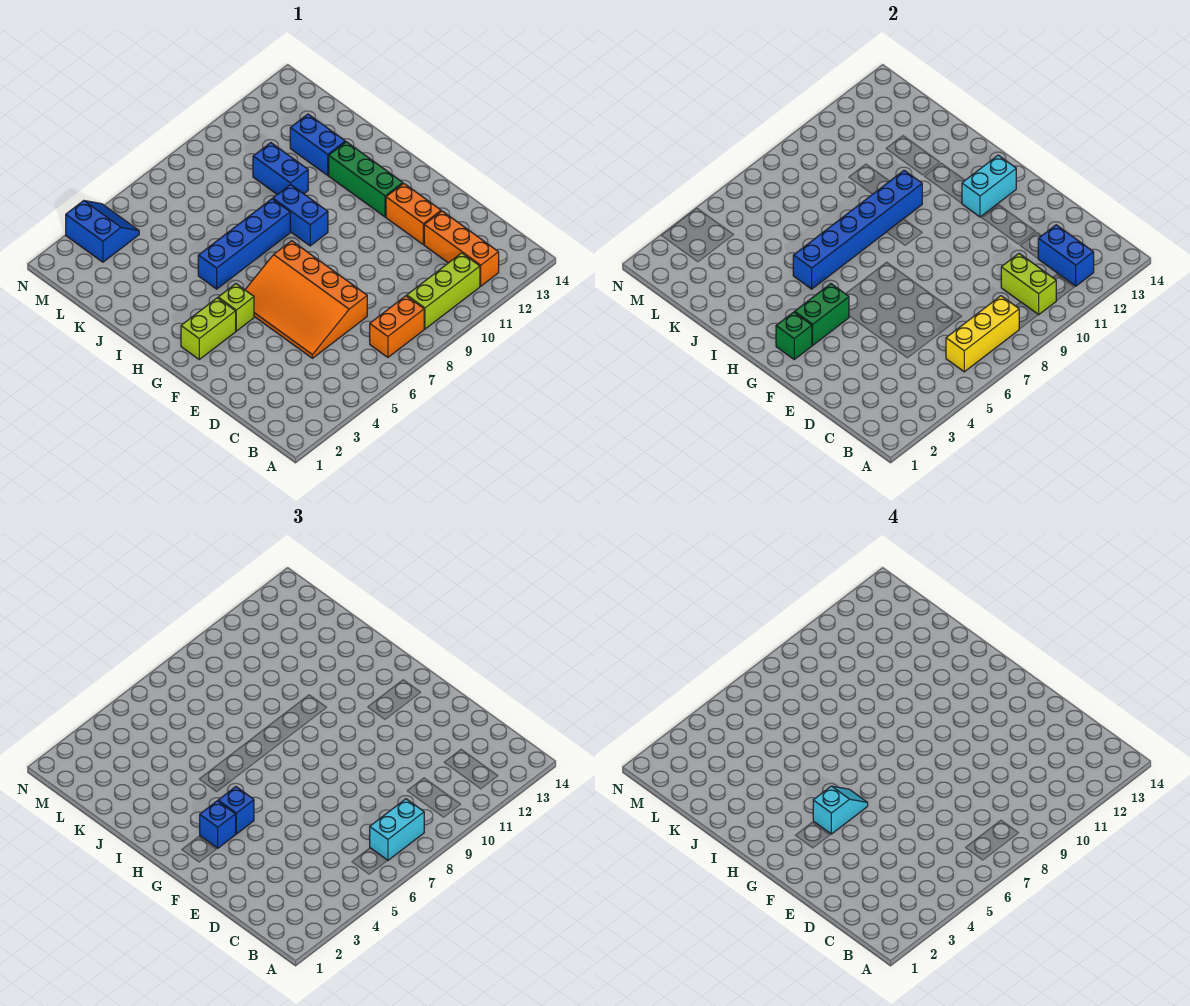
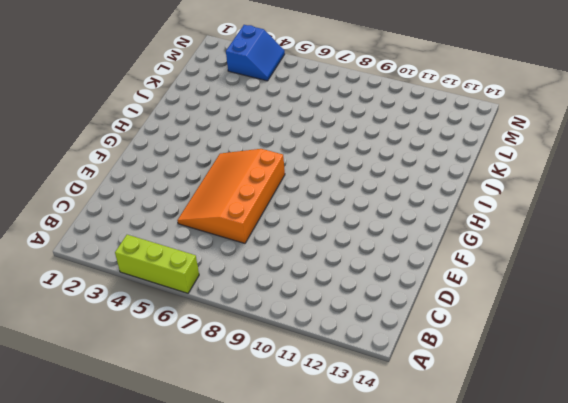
lime 1x3 brick [115,235,199,293] -> lime 1x3 brick moved to [407,253,480,329]
none -> orange 1x2 brick [370,296,424,357]
none -> orange 1x3 brick [424,211,499,286]
none -> orange 1x2 brick [386,183,441,245]

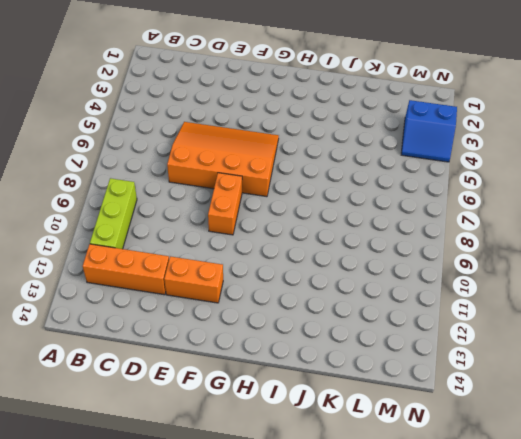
orange 1x2 brick [208,173,242,235] -> orange 1x2 brick moved to [370,296,424,357]
none -> lime 1x2 brick [181,298,236,359]
none -> lime 1x1 brick [218,284,254,331]
none -> green 1x3 brick [329,142,403,217]

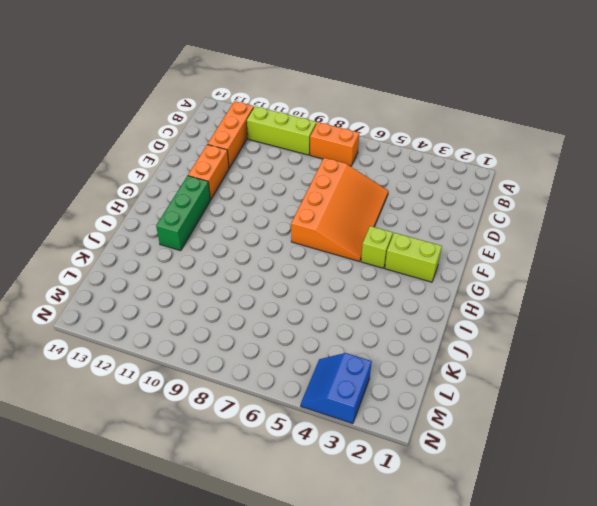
none -> blue 1x2 brick [273,184,328,246]
none -> blue 1x4 brick [198,199,290,289]
none -> blue 1x2 brick [253,143,308,194]

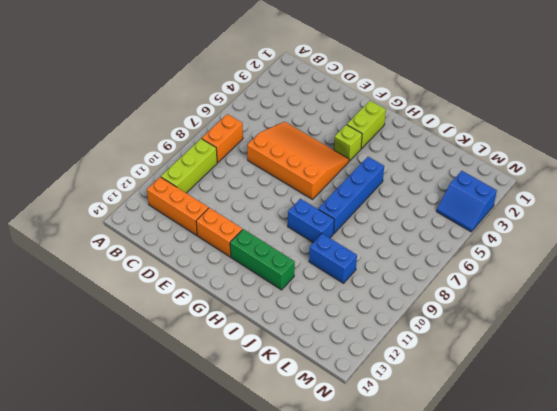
none -> blue 1x2 brick [290,114,345,175]
none -> yellow 1x3 brick [946,296,1019,372]
none -> lime 1x2 brick [1001,254,1056,315]

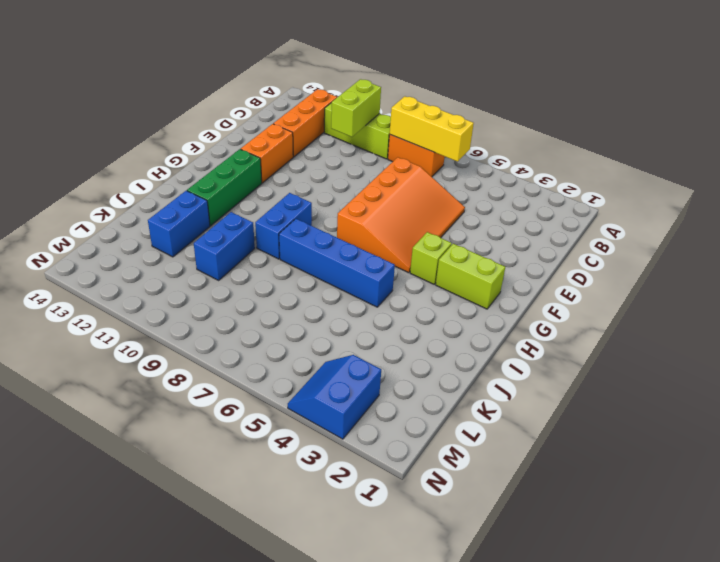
none -> blue 1x2 brick [1038,225,1094,286]
none -> green 1x1 brick [776,312,812,359]
none -> green 1x2 brick [795,284,849,345]

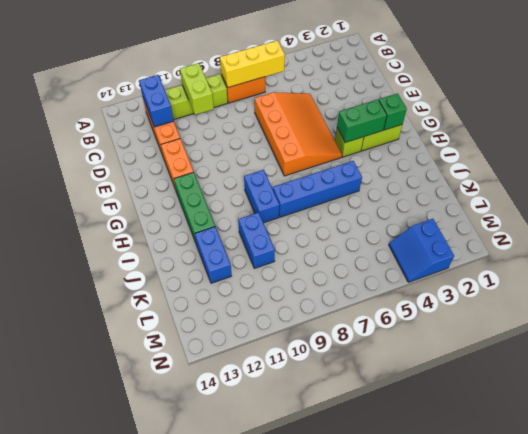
none -> cyan 1x2 brick [962,155,1016,217]
none -> blue 1x6 brick [793,170,922,289]
none -> cyan 1x2 brick [370,799,424,861]

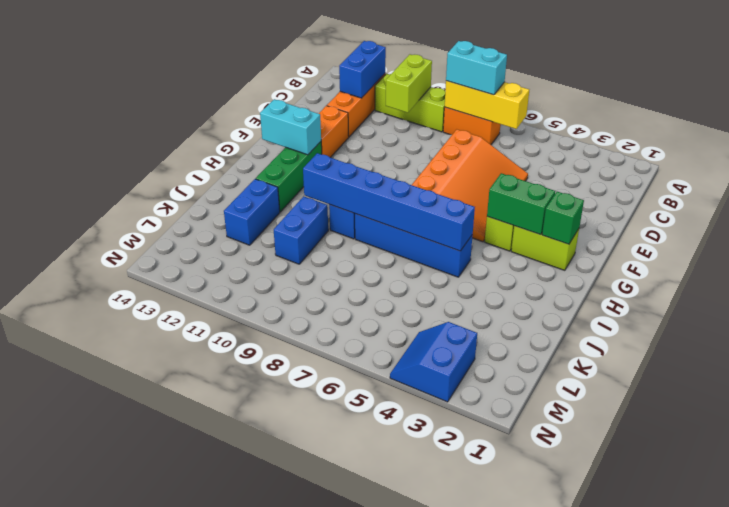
none -> blue 1x1 brick [200,801,236,848]
none -> blue 1x1 brick [218,787,254,834]
none -> cyan 1x2 slope [813,786,868,834]

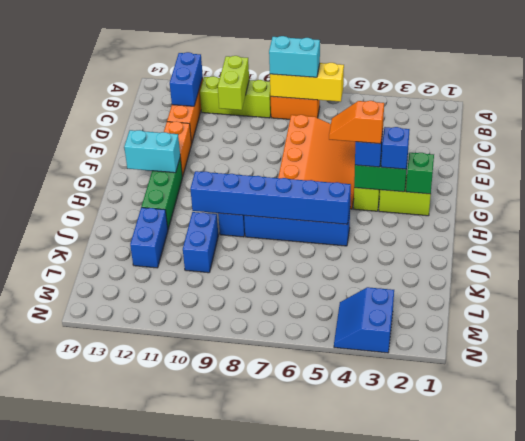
orange 1x2 slope [329,101,384,144] -> cyan 1x2 slope [813,786,868,834]

